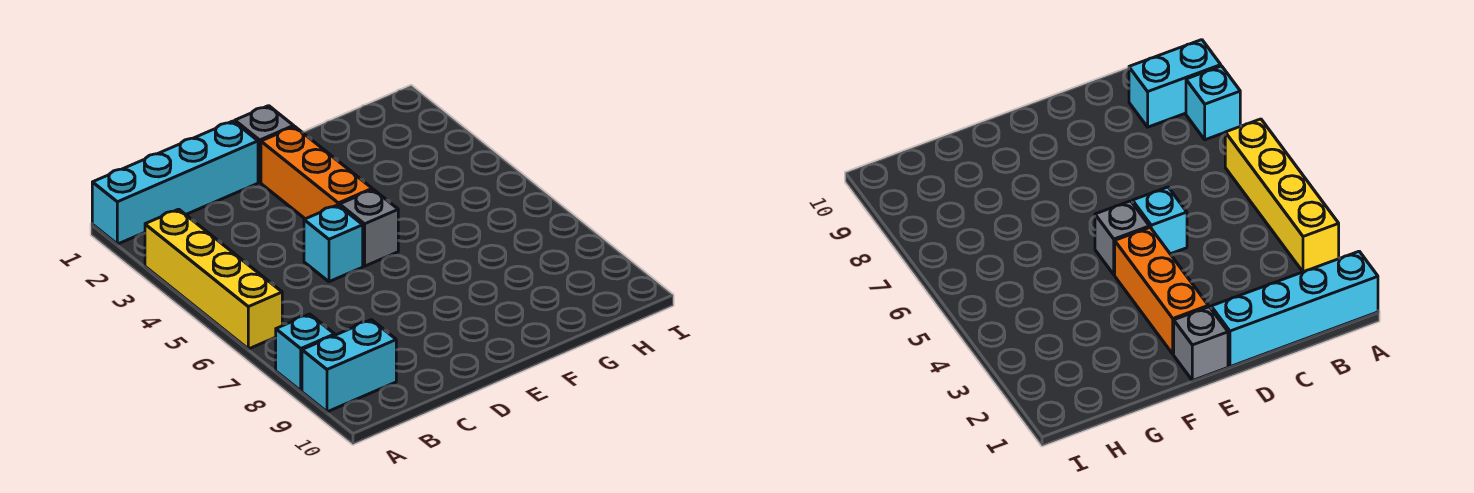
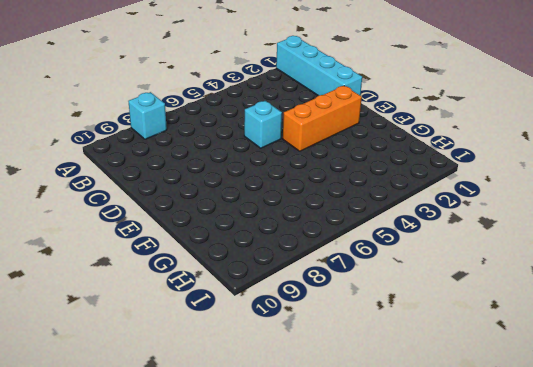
none -> yellow 1x4 brick [145,209,282,349]
none -> cyan 1x2 brick [302,320,396,412]

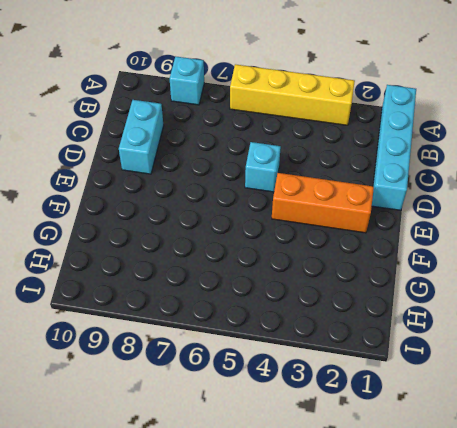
cyan 1x2 brick [119,100,164,174] -> cyan 1x2 brick moved to [302,320,396,412]
none -> grey 1x1 brick [235,106,294,182]
none -> grey 1x1 brick [340,189,398,266]

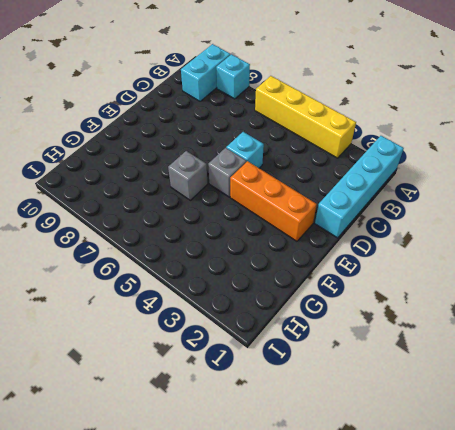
grey 1x1 brick [168,151,208,200] -> grey 1x1 brick moved to [235,106,294,182]

